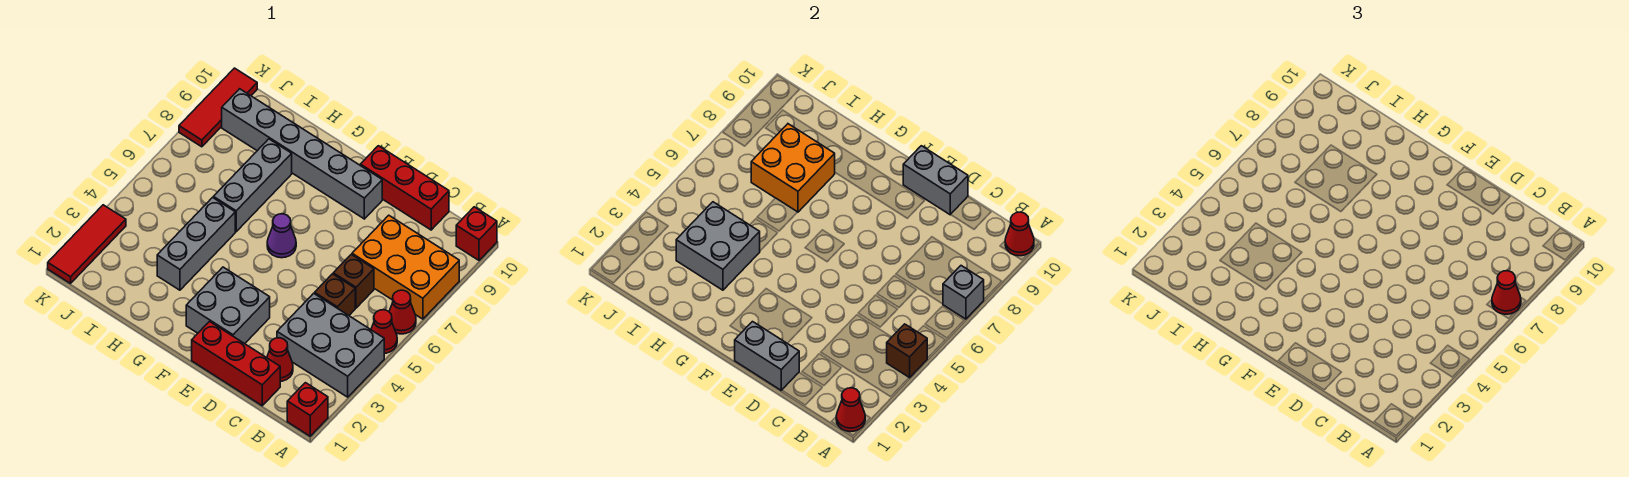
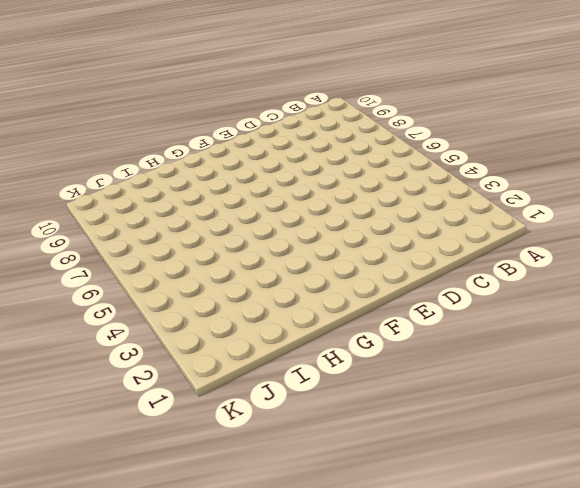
none -> red 1x1 brick [287,383,328,436]
none -> grey 2x3 brick [277,293,384,397]
none -> red 1x1 cone [371,310,397,353]

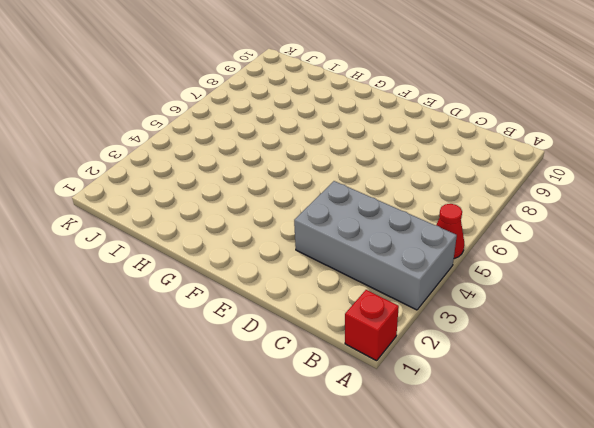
grey 2x4 brick [294,181,457,310] -> grey 2x3 brick [277,293,384,397]
none -> red 1x1 cone [389,290,416,334]
none -> orange 2x3 brick [352,215,459,319]
none -> red 1x1 brick [456,207,497,260]

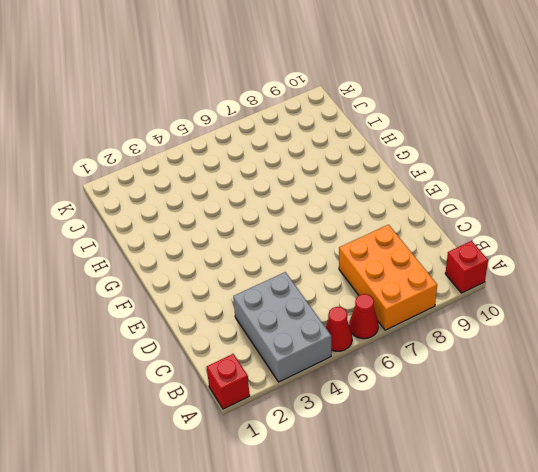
none -> red 1x3 brick [192,322,280,406]
none -> red 1x1 cone [267,338,293,381]
none -> brown 1x1 brick [315,274,355,315]

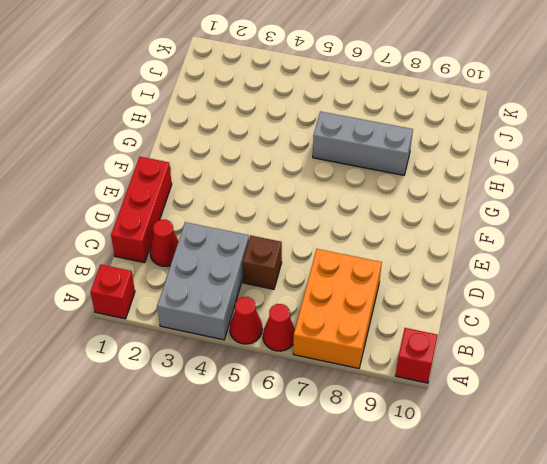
none -> brown 1x1 brick [333,254,374,308]
none -> red 1x3 brick [360,146,449,230]
none -> grey 2x2 brick [186,267,270,344]

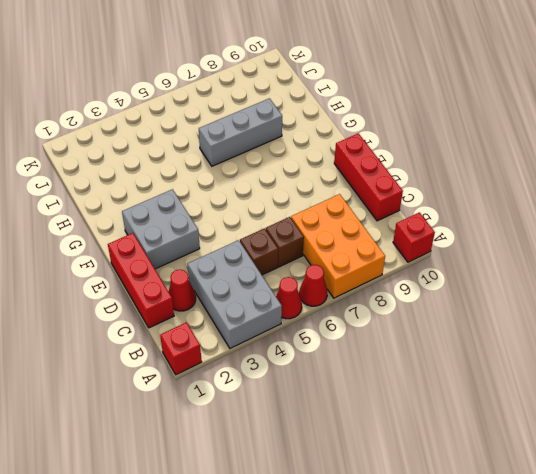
none -> grey 1x6 brick [222,89,382,219]
none -> purple 1x1 cone [267,214,296,258]
none -> grey 1x3 brick [157,198,235,290]

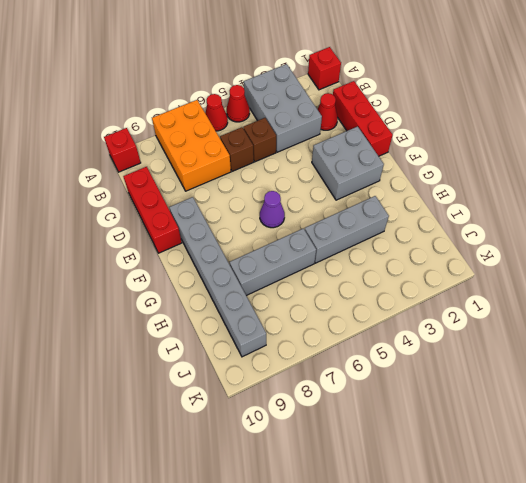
none -> red 1x3 tile [48,205,126,283]
none -> red 1x3 tile [179,68,257,147]
none -> red 1x1 cone [836,388,865,432]

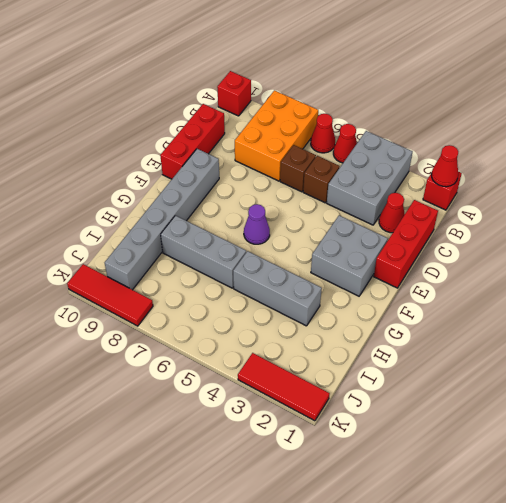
none -> brown 1x1 brick [887,324,927,378]
none -> grey 1x1 brick [943,266,984,319]
none -> red 1x1 cone [1005,212,1034,256]

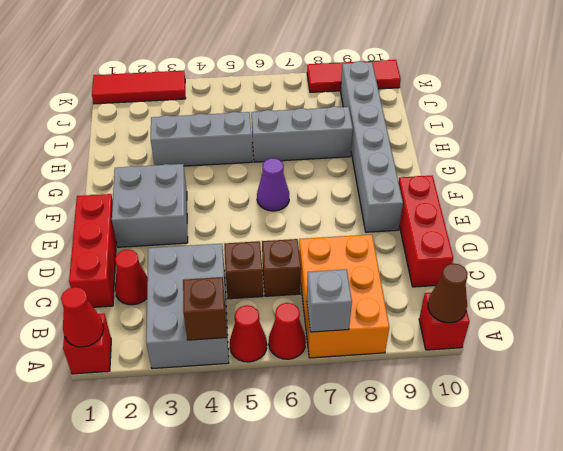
brown 1x1 cone [428,263,468,323] -> red 1x1 cone [1005,212,1034,256]
none -> grey 1x2 brick [735,322,799,390]
none -> grey 1x2 brick [903,146,968,215]
none -> grey 2x2 brick [676,202,760,290]

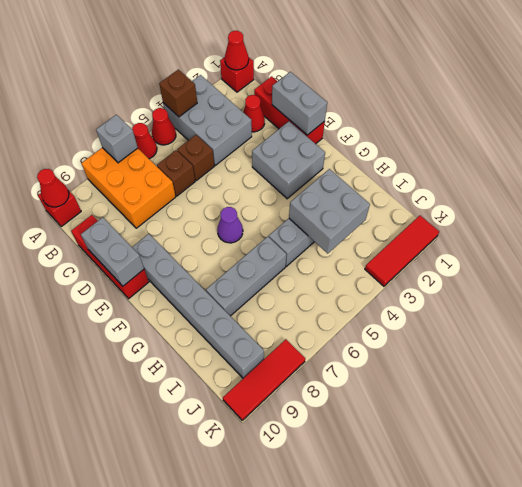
none -> orange 2x2 brick [751,124,835,212]
none -> red 1x1 cone [1492,271,1521,314]

